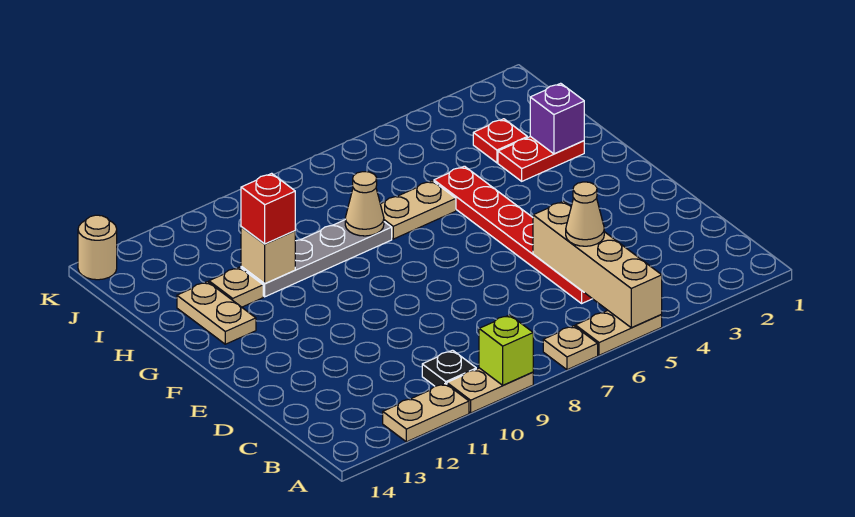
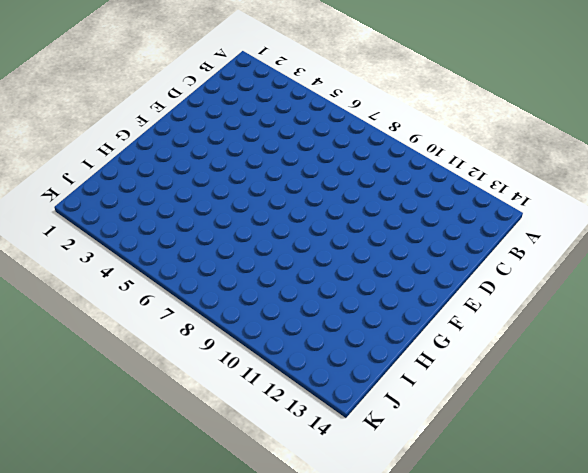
none -> tan 1x2 plate [575,311,662,355]
none -> tan 1x1 plate [543,326,598,370]
none -> tan 1x2 plate [447,368,533,413]

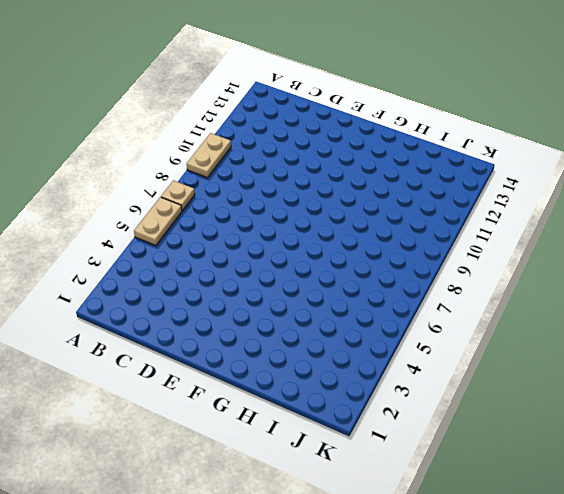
none -> tan 1x2 plate [383,383,469,442]
none -> black 1x1 plate [422,350,476,386]
none -> red 1x6 plate [434,166,592,303]

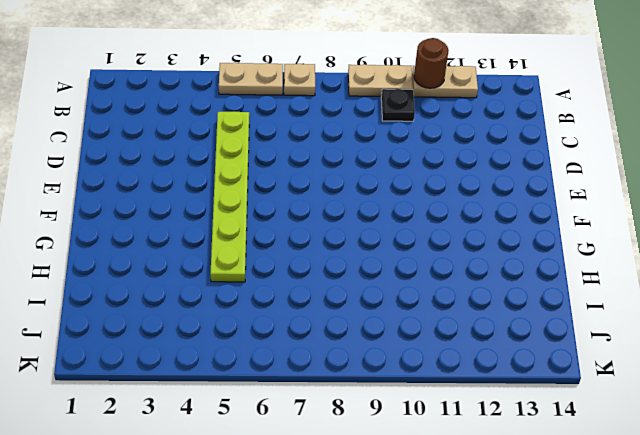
brown 1x1 round brick [414,38,449,88] -> none
lime 1x6 plate [210,112,249,282] -> red 1x6 plate [434,166,592,303]
none -> tan 1x2 plate [177,282,256,344]
none -> red 1x2 plate [498,137,584,181]
none -> tan 1x2 plate [380,181,456,239]

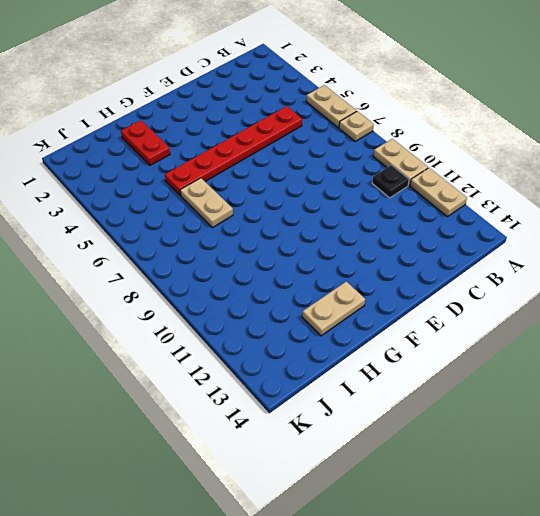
none -> grey 1x4 plate [241,220,392,297]
none -> tan 1x1 plate [209,267,263,307]
none -> red 1x1 plate [473,119,527,163]

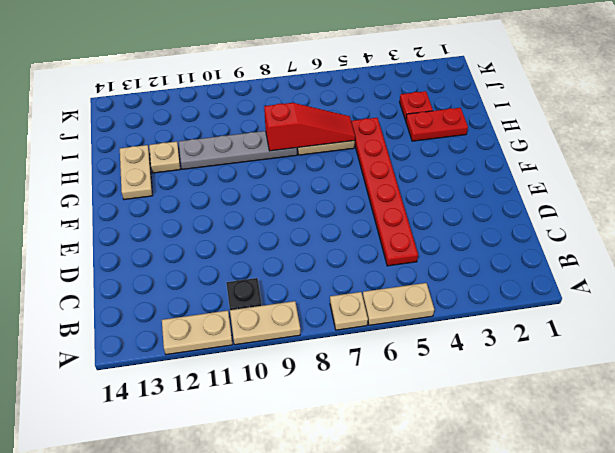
red 1x3 slope [264,103,355,151] -> tan 1x1 cone [345,172,384,236]
none -> tan 1x1 round brick [78,215,117,280]
none -> tan 1x4 brick [533,201,662,328]
none -> lime 1x1 brick [479,315,533,385]

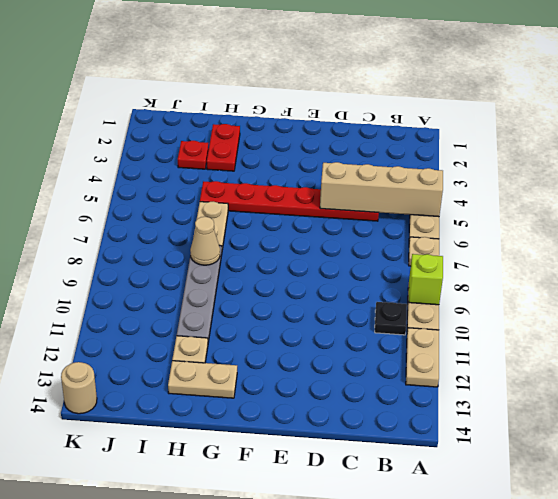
none -> purple 1x1 brick [530,83,584,154]
none -> tan 1x1 brick [241,227,295,284]
none -> tan 1x1 cone [566,182,604,246]

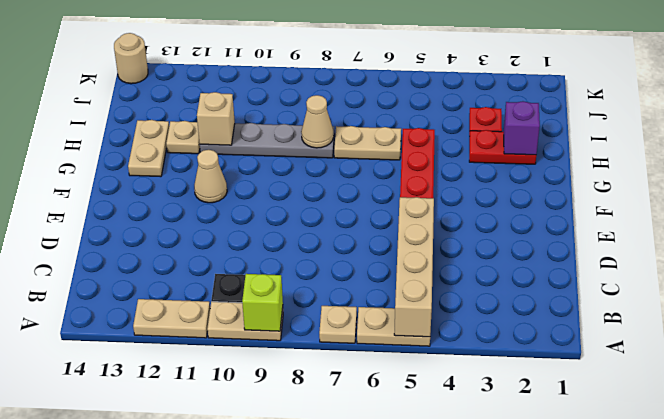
tan 1x1 cone [194,150,227,203] -> tan 1x1 cone moved to [566,182,604,246]
none -> red 1x1 brick [241,173,295,244]

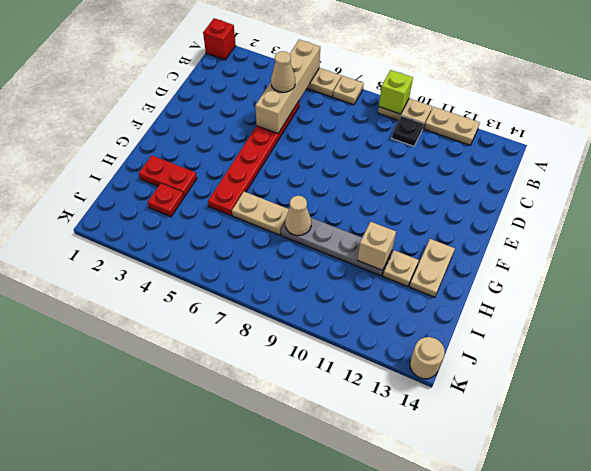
red 1x1 brick [203,18,236,60] -> red 1x1 brick moved to [241,173,295,244]
none -> purple 1x1 brick [530,83,584,154]

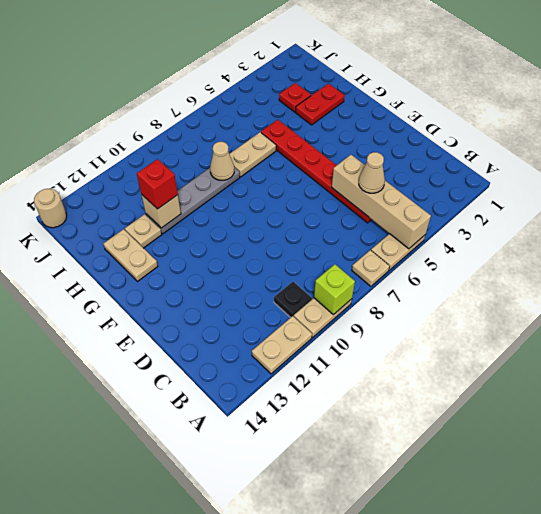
none -> purple 1x1 brick [530,83,584,154]

